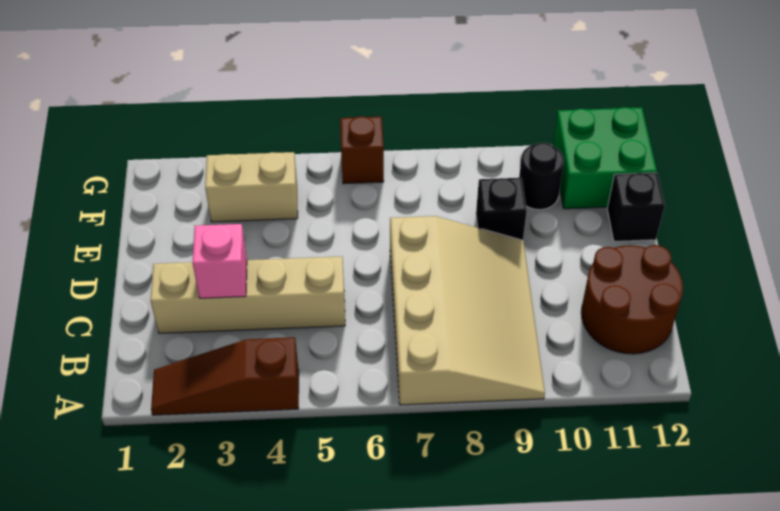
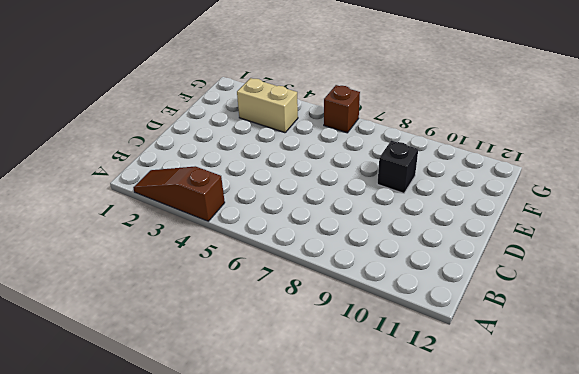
none -> tan 3x4 slope [390,216,545,405]
none -> brown 2x2 round brick [581,245,683,354]

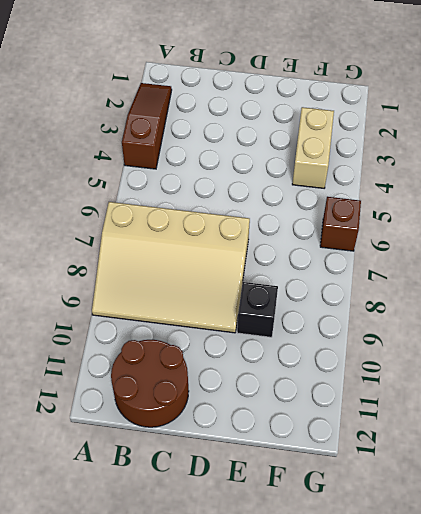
none -> tan 1x4 brick [150,256,345,333]
none -> black 1x1 brick [607,173,665,241]

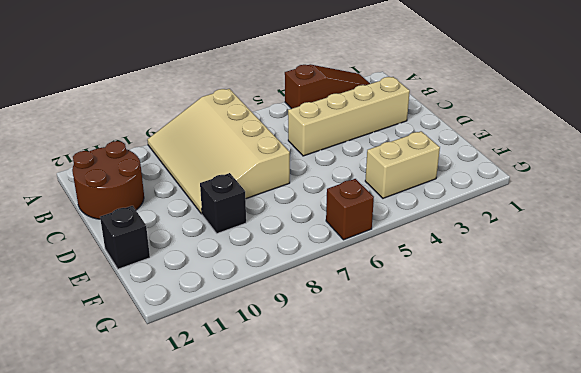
none -> black 1x1 round brick [519,143,564,210]
none -> green 2x2 brick [553,107,657,209]

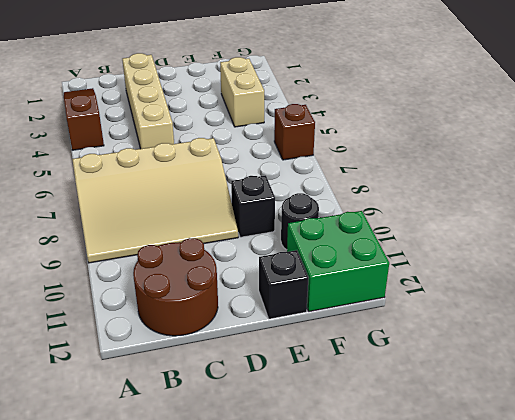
none -> pink 1x1 brick [192,224,247,298]

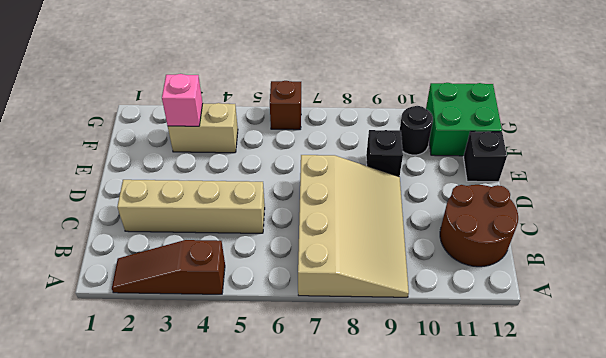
pink 1x1 brick [162,74,203,126] -> pink 1x1 brick moved to [192,224,247,298]

